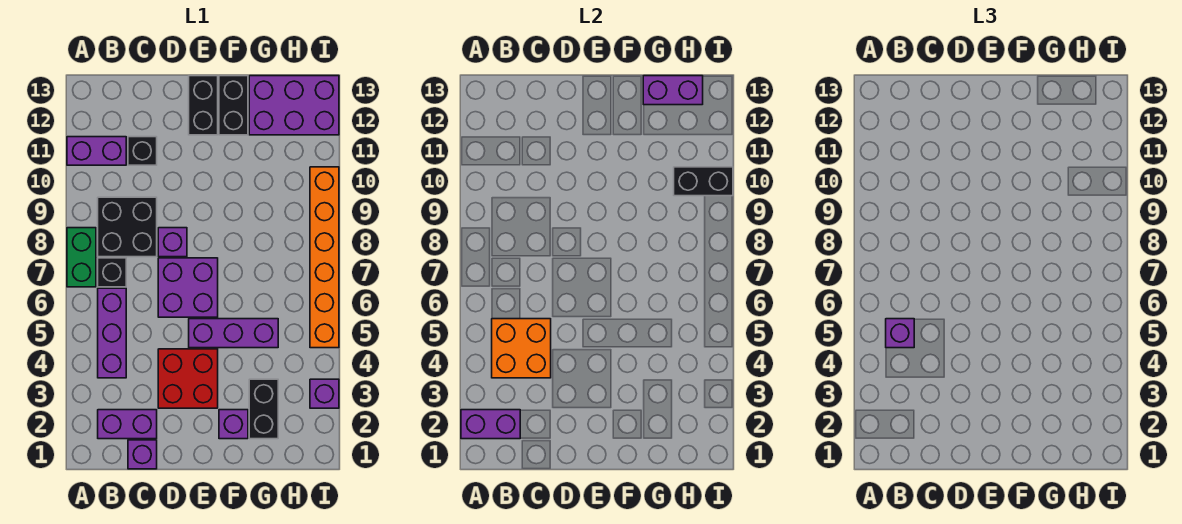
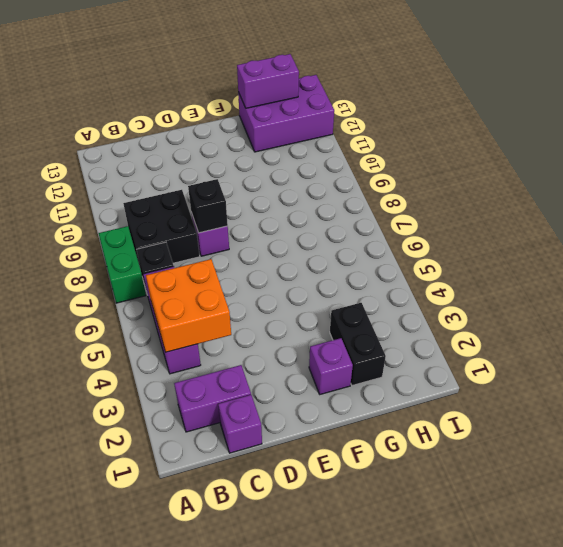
black 1x1 brick [188,179,228,233] -> black 1x1 brick moved to [128,137,157,165]
none -> purple 1x2 brick [67,137,126,165]
none -> red 2x2 brick [158,349,218,408]
none -> purple 2x2 brick [158,258,218,317]

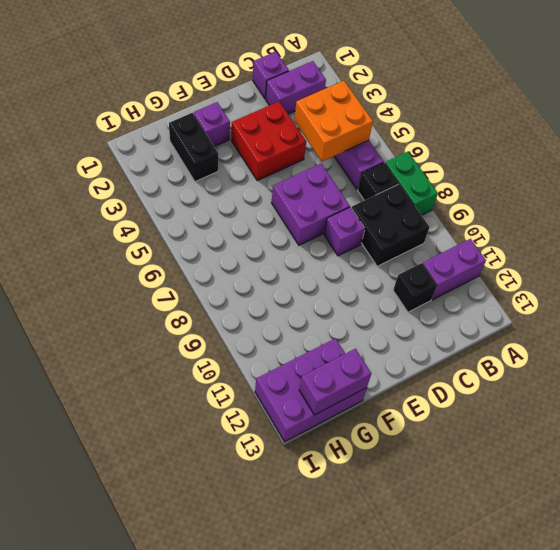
none -> purple 1x3 brick [189,319,278,348]
none -> black 1x2 brick [189,76,218,135]
none -> black 1x2 brick [219,76,248,135]

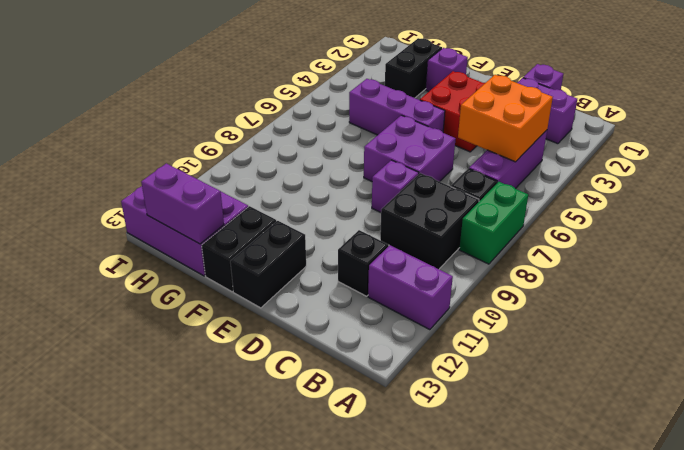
none -> purple 1x1 brick [310,379,339,408]
none -> orange 1x6 brick [310,167,339,348]
none -> purple 1x2 brick [461,410,520,439]

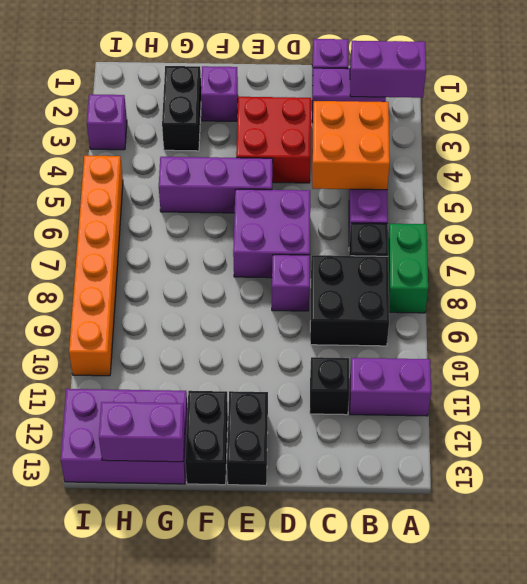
none -> black 1x2 brick [674,167,733,196]
none -> purple 1x1 brick [886,319,914,348]

